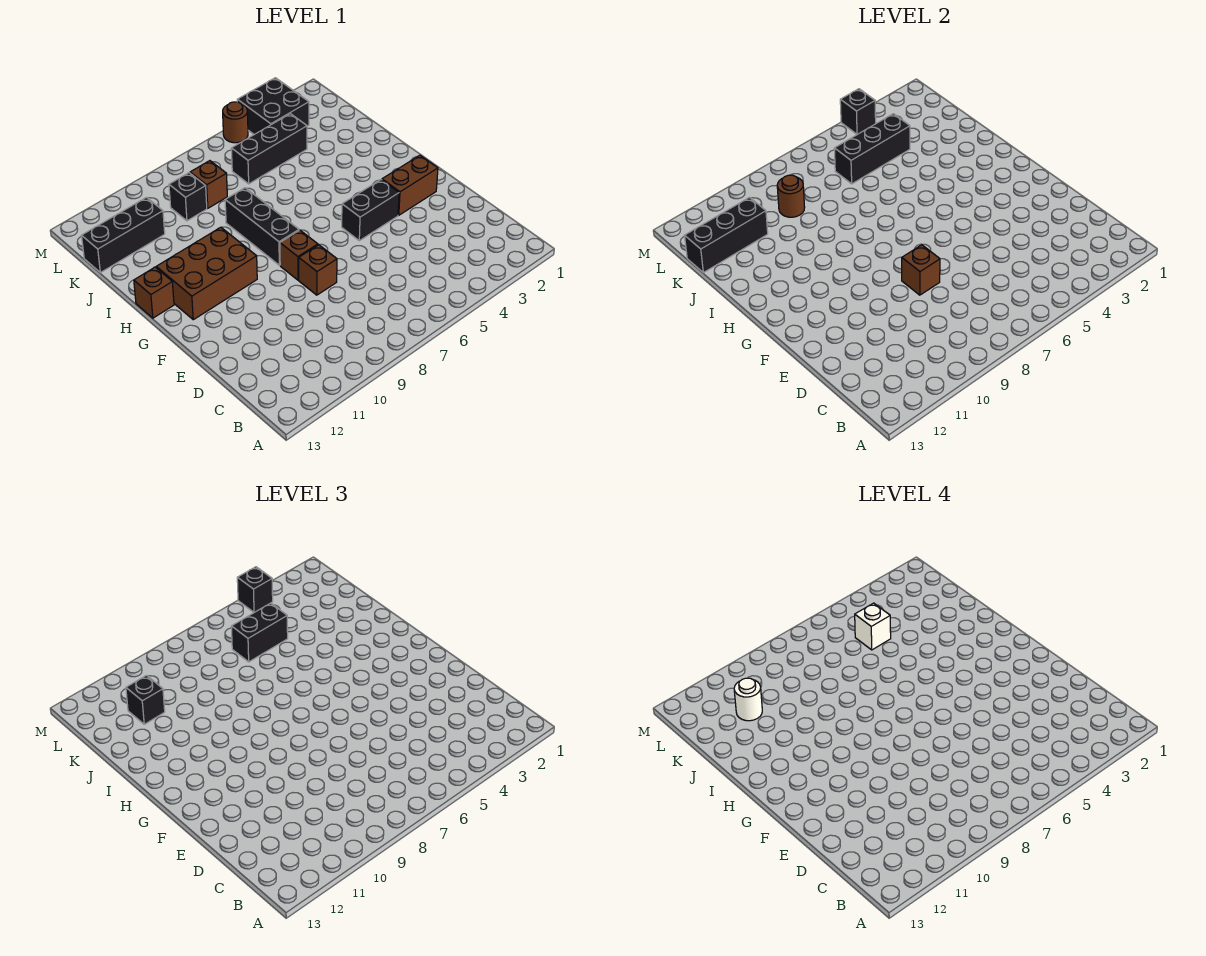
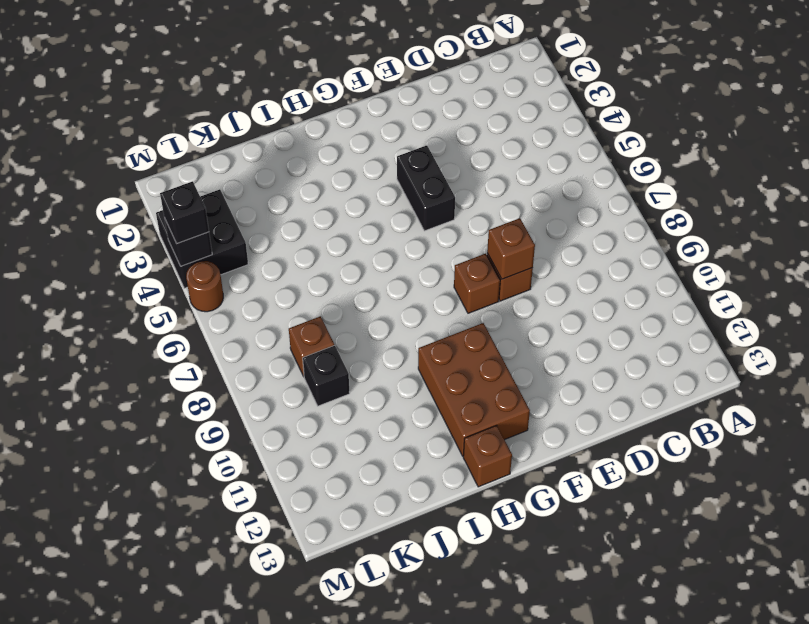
none -> brown 1x2 brick [382,155,438,215]
none -> black 1x3 brick [225,188,299,265]
none -> black 1x3 brick [231,114,307,184]

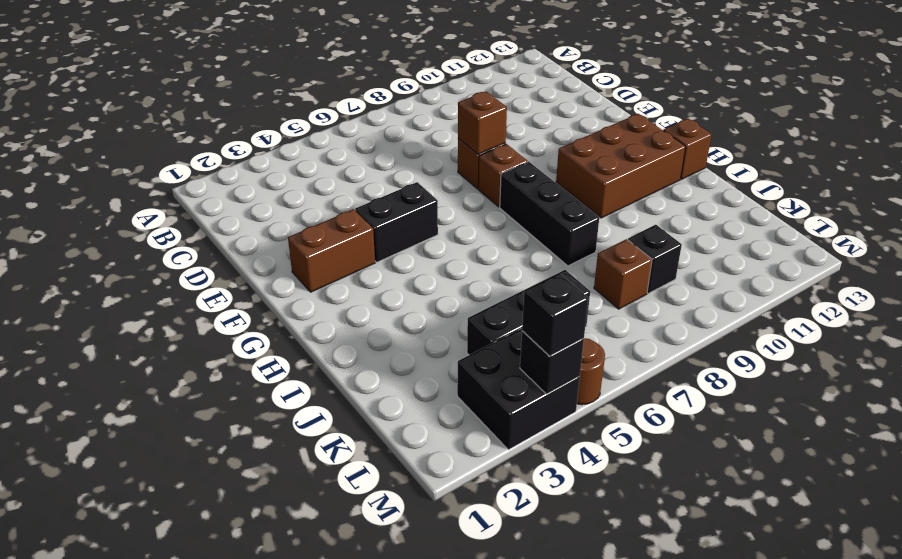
none -> black 1x3 brick [82,198,165,273]
none -> black 1x3 brick [834,114,910,184]
none -> brown 1x1 round brick [777,175,805,217]

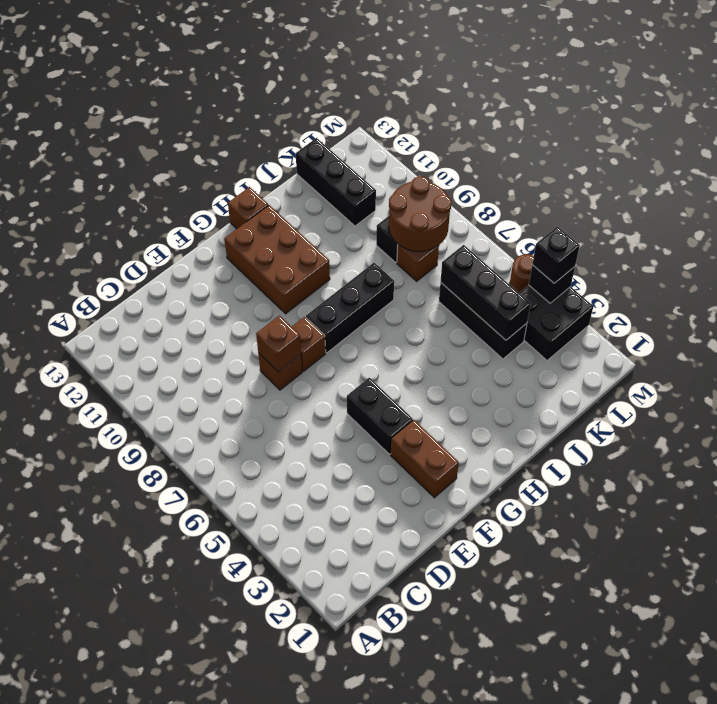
brown 2x2 round brick [389,176,451,251] -> brown 1x1 round brick [777,175,805,217]
none -> black 1x3 brick [685,198,768,273]
none -> black 1x2 brick [231,603,288,662]
none -> black 1x1 brick [126,676,165,724]

